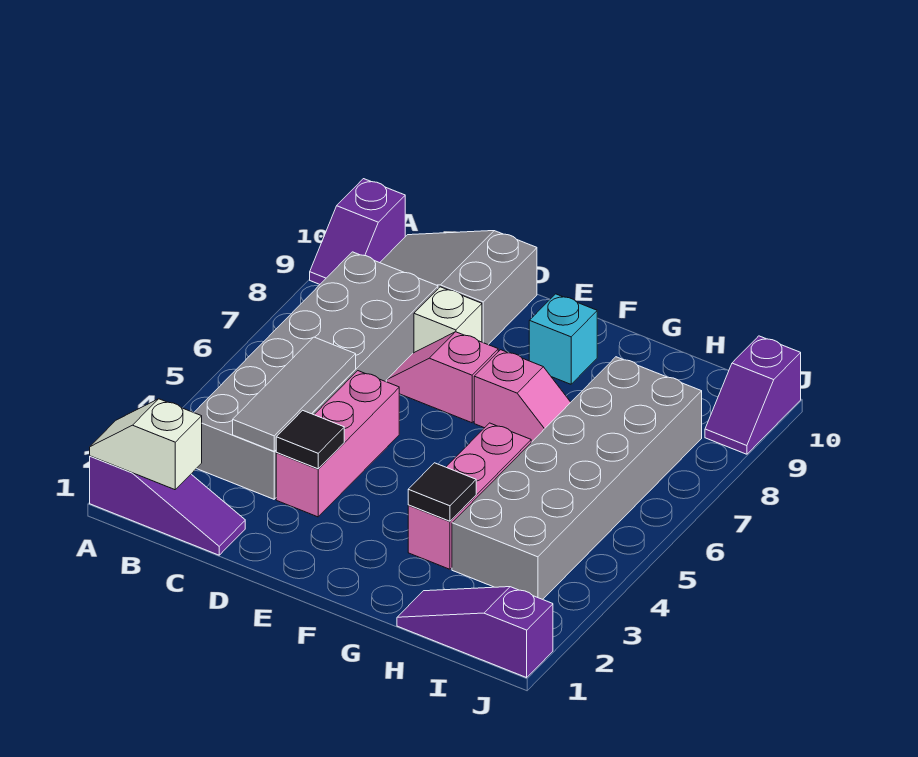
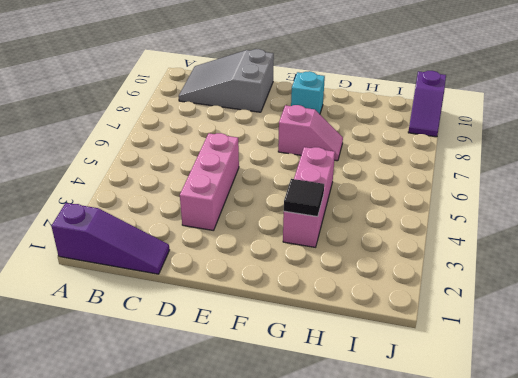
none -> purple 1x2 slope [310,179,405,284]
none -> grey 2x6 brick [194,252,438,499]
none -> pink 1x2 slope [386,332,498,423]

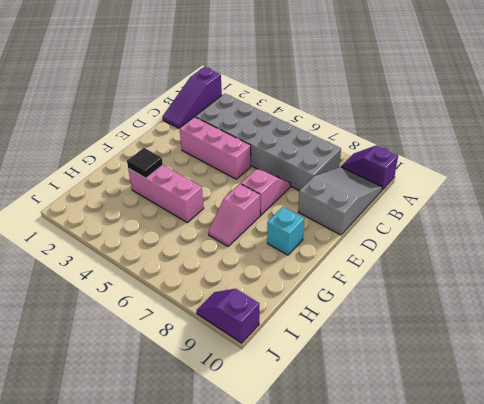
none -> white 1x1 brick [414,287,482,353]
none -> purple 1x3 slope [397,587,553,678]
none -> grey 2x6 brick [452,357,702,599]

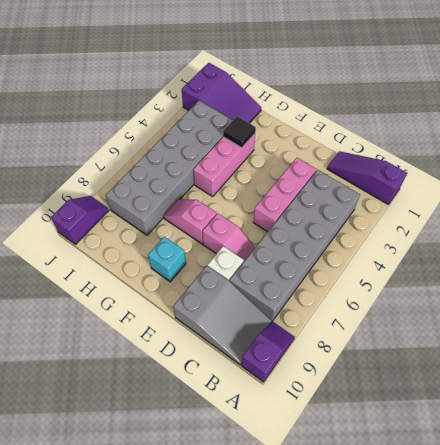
purple 2x3 slope [182,63,261,123] -> purple 1x3 slope [397,587,553,678]
none -> white 1x2 slope [90,399,202,490]
none -> grey 1x3 tile [233,337,356,451]
none -> black 1x1 tile [276,410,344,469]

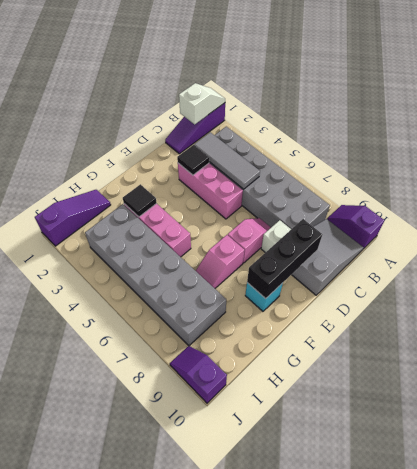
black 1x3 brick [247,219,322,299] -> none

